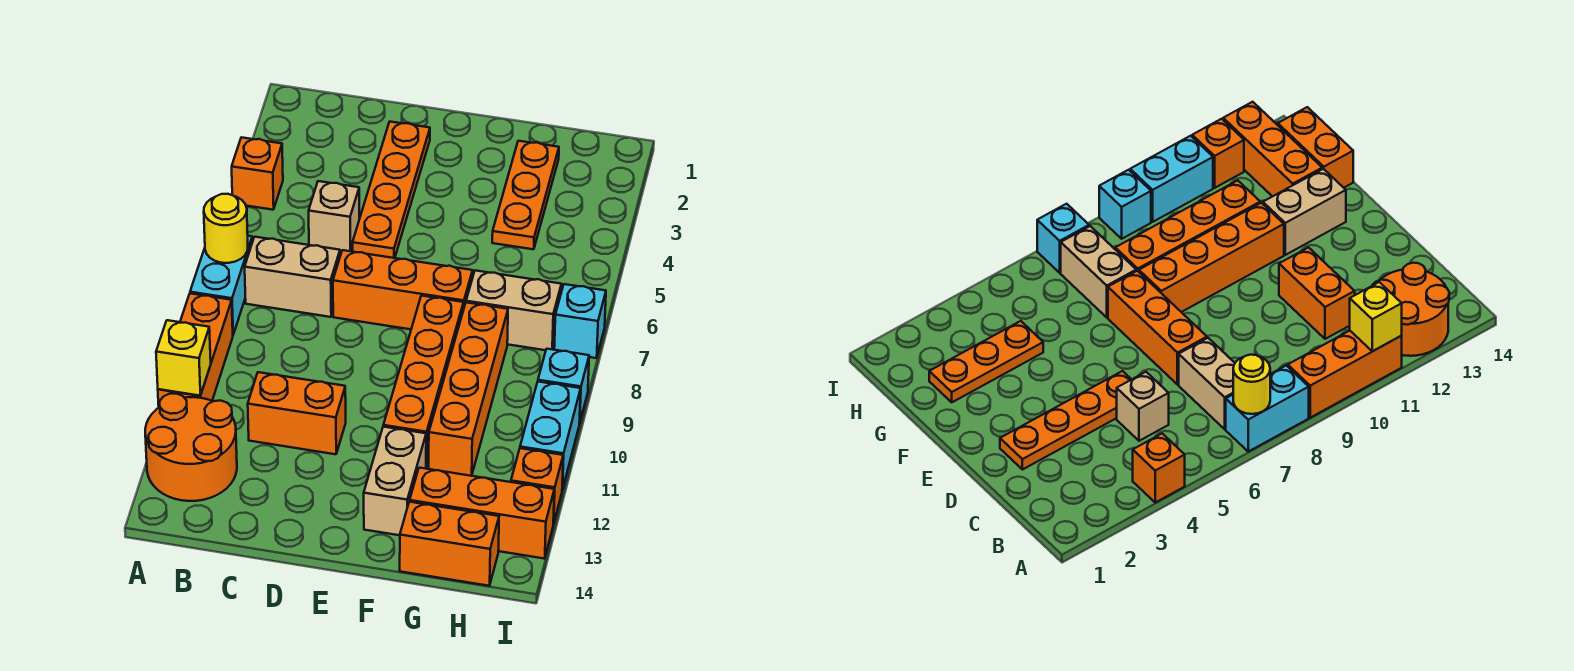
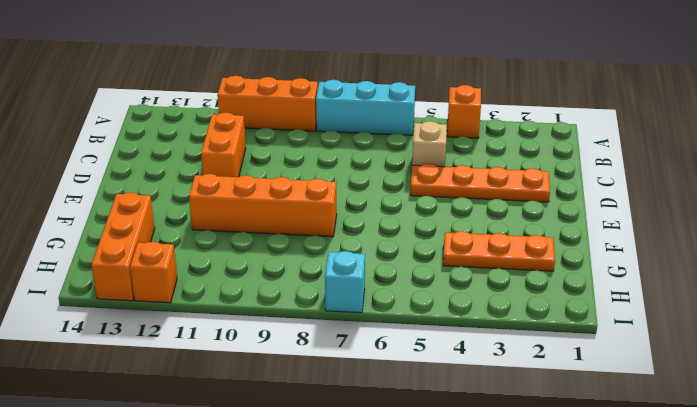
cyan 1x3 brick [316,80,415,135] -> cyan 1x2 brick [190,236,252,334]
none -> orange 2x2 round brick [145,394,237,501]
none -> tan 1x2 brick [245,237,340,317]
none -> orange 1x3 brick [333,250,473,329]

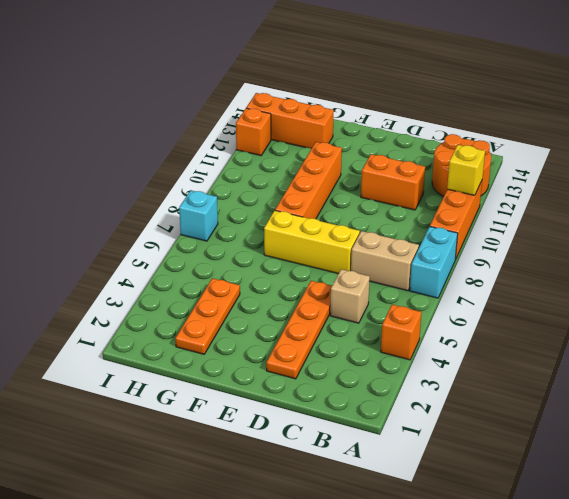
yellow 1x3 brick [264,211,360,274] -> orange 1x3 brick [333,250,473,329]
none -> tan 1x2 brick [364,427,426,535]
none -> tan 1x2 brick [466,271,561,350]
none -> orange 1x4 brick [429,302,508,476]

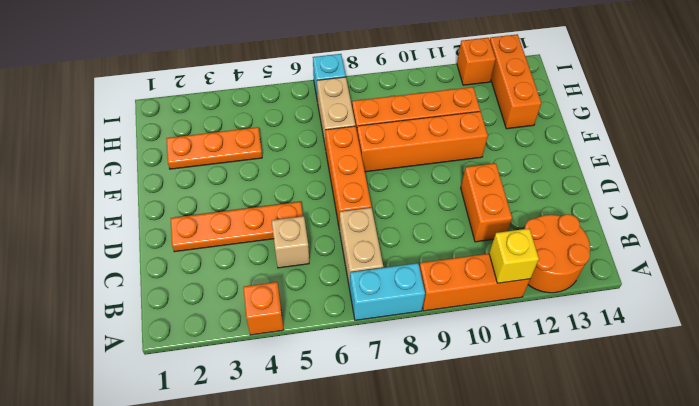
none -> tan 1x2 brick [364,427,426,535]
none -> orange 1x2 brick [400,502,499,586]
none -> cyan 1x1 brick [538,349,589,423]

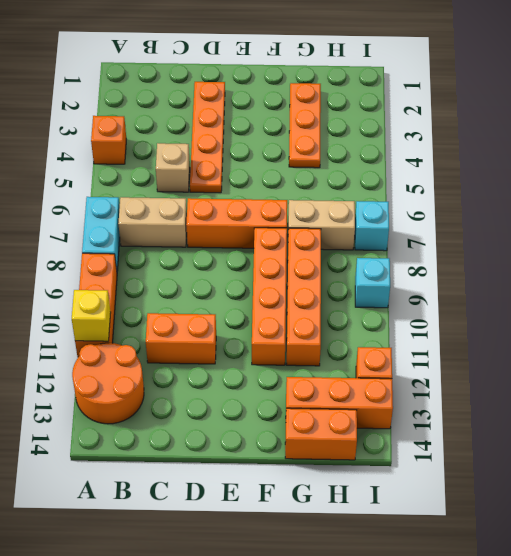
none -> tan 1x2 brick [364,427,426,535]
none -> cyan 1x2 brick [520,382,581,490]
none -> yellow 1x1 round brick [204,194,248,263]

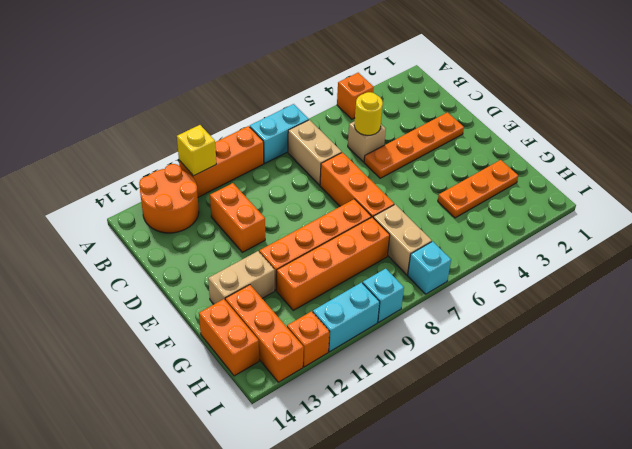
yellow 1x1 round brick [354,92,383,135] -> yellow 1x1 round brick moved to [204,194,248,263]

